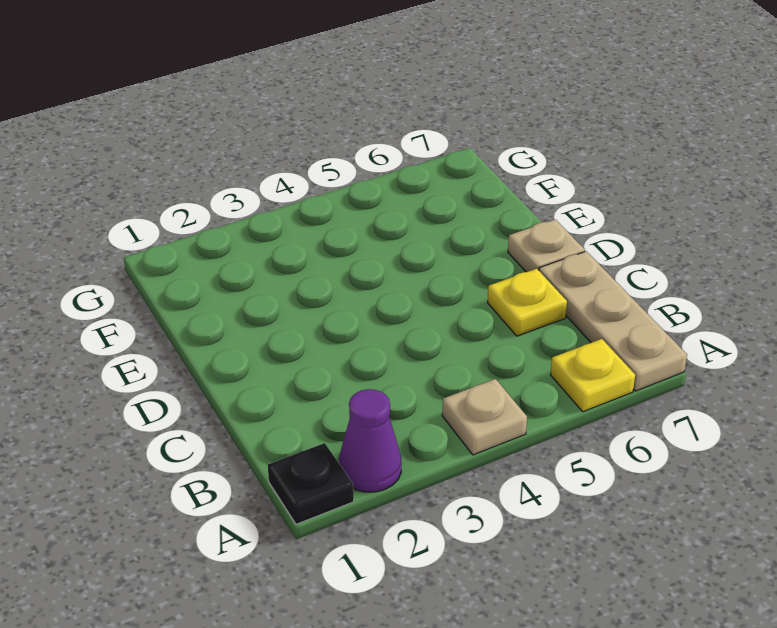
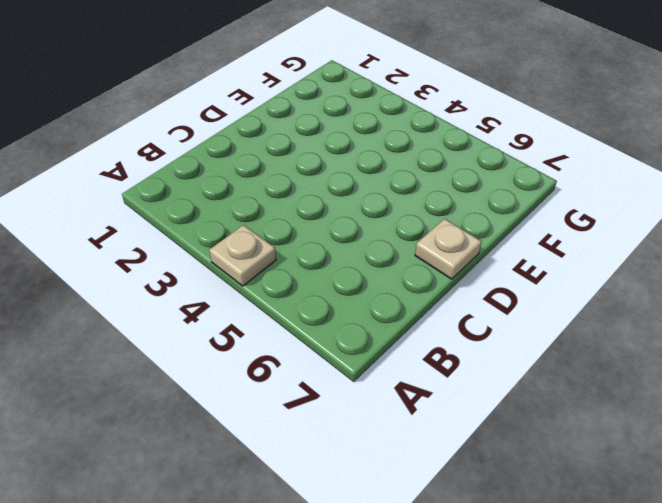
none -> black 1x1 plate [268,443,354,524]
none -> purple 1x1 cone [339,389,401,492]

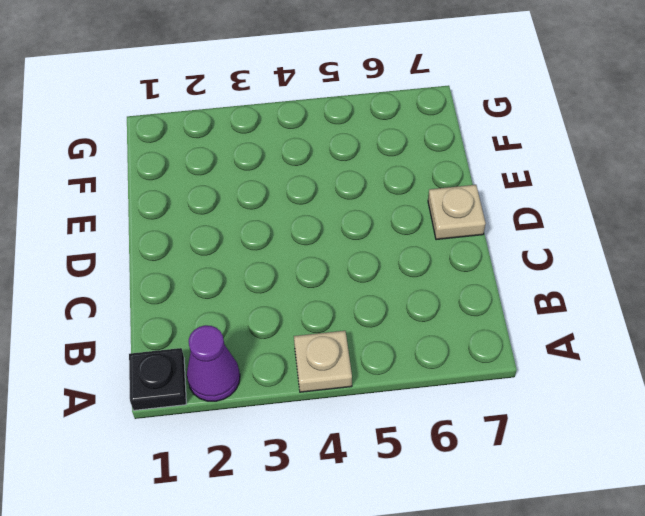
none -> yellow 1x1 plate [551,339,635,412]
none -> tan 1x3 plate [539,251,687,391]

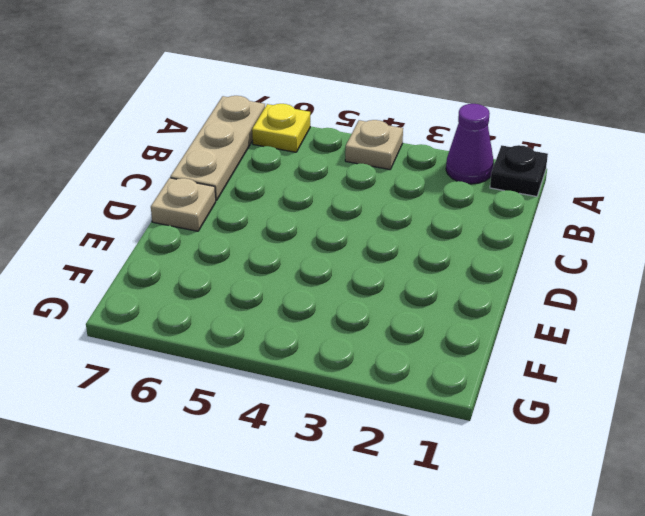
none -> yellow 1x1 plate [488,269,567,336]

